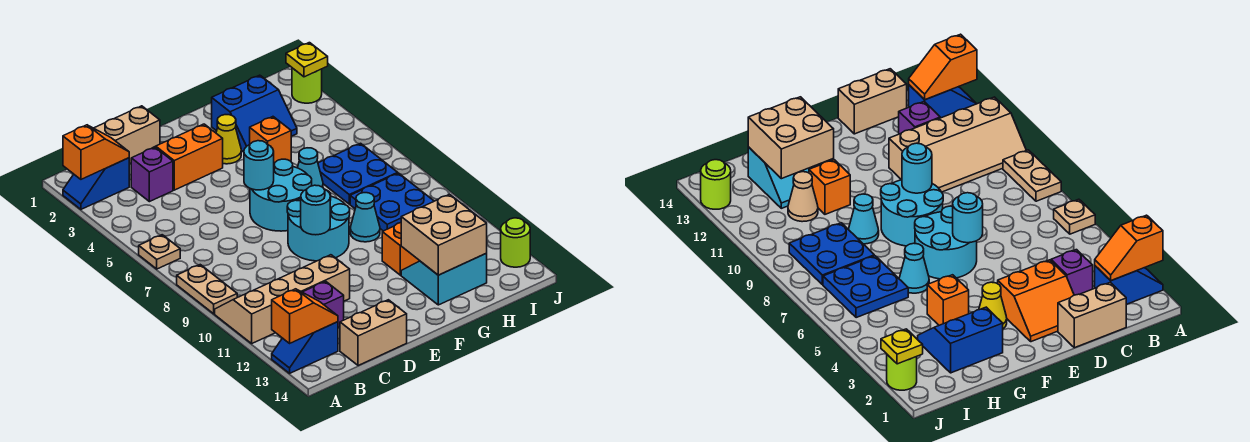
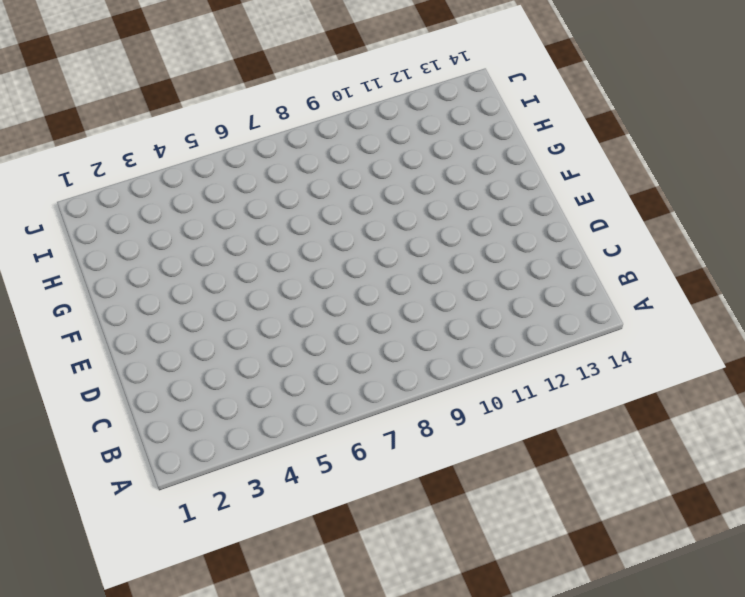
none -> blue 1x2 slope [63,158,129,209]
none -> tan 1x1 plate [139,235,180,269]
none -> tan 1x2 plate [177,265,237,314]
none -> tan 2x4 slope [215,255,350,343]

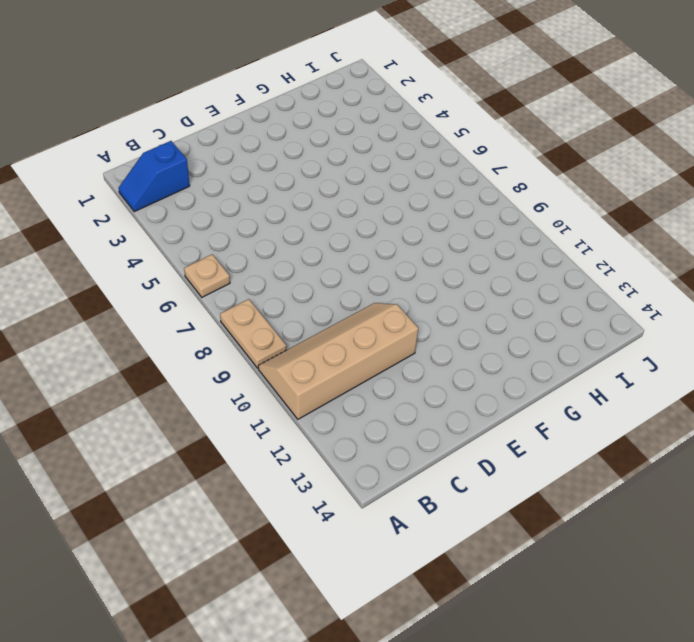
none -> blue 1x2 slope [272,322,338,373]
none -> tan 1x2 brick [94,106,160,164]
none -> purple 1x1 brick [131,147,173,202]
none -> purple 1x1 brick [303,281,344,327]

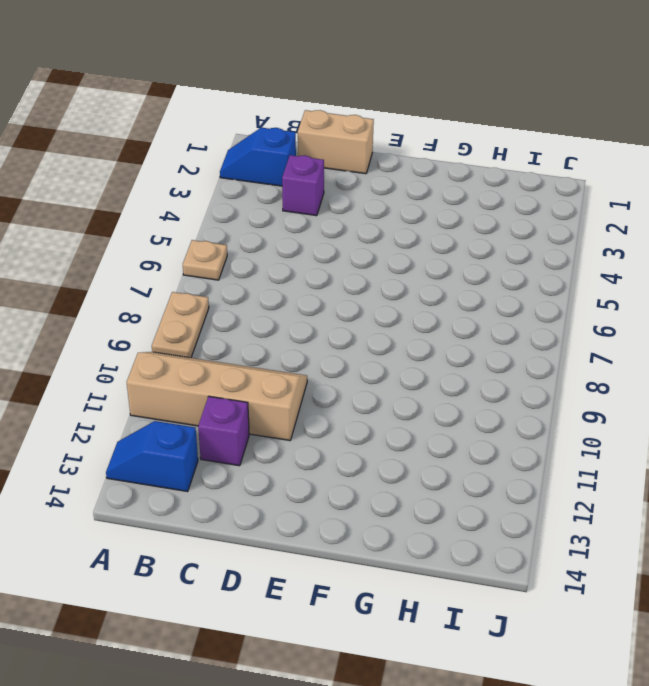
none -> tan 1x2 brick [340,300,407,366]
none -> orange 2x2 slope [153,124,223,190]
none -> cyan 2x2 round brick [250,159,312,231]
none -> cyan 2x2 round brick [287,191,350,261]

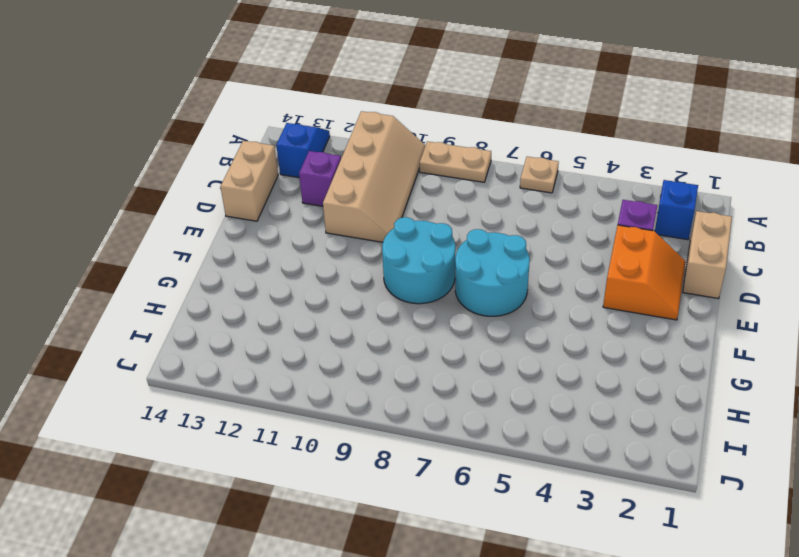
none -> yellow 1x1 cone [216,115,241,164]
none -> blue 2x2 slope [212,75,297,152]
none -> orange 1x1 brick [250,117,291,164]
none -> cyan 1x1 cone [298,148,323,187]

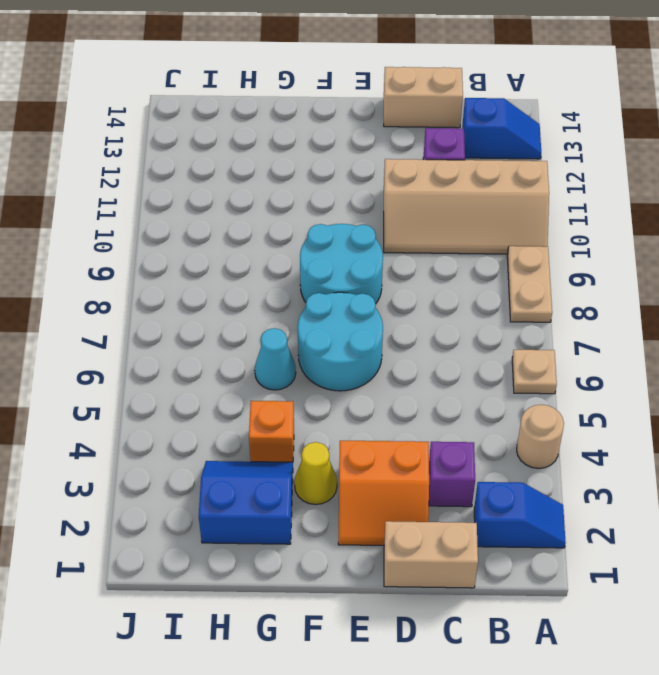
tan 1x1 round brick [517,405,564,468] -> none
none -> cyan 1x1 cone [350,193,380,242]
none -> orange 1x1 brick [382,223,420,275]
none -> cyan 2x2 slope [401,253,487,305]
none -> blue 2x2 plate [318,143,398,204]

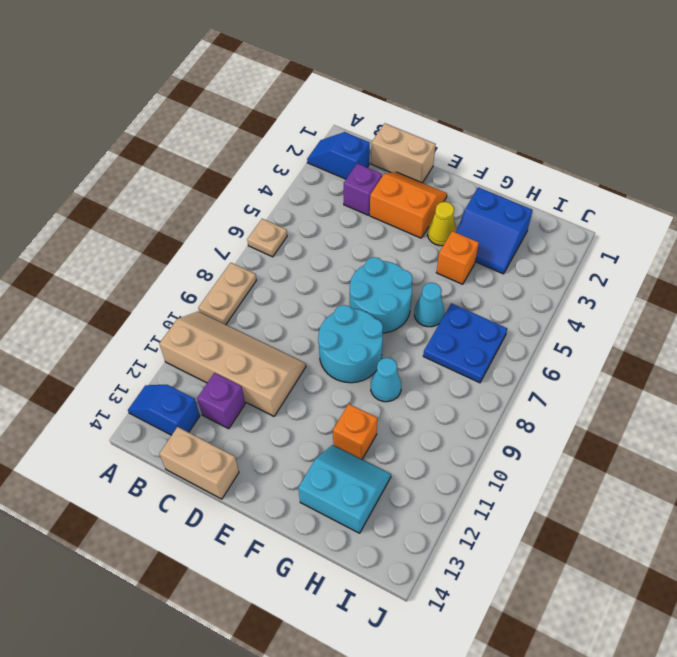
none -> blue 2x2 plate [350,173,434,231]
none -> tan 1x1 cone [788,172,818,222]
none -> lime 1x1 round brick [292,68,322,103]
none -> lime 1x1 round brick [501,218,530,267]

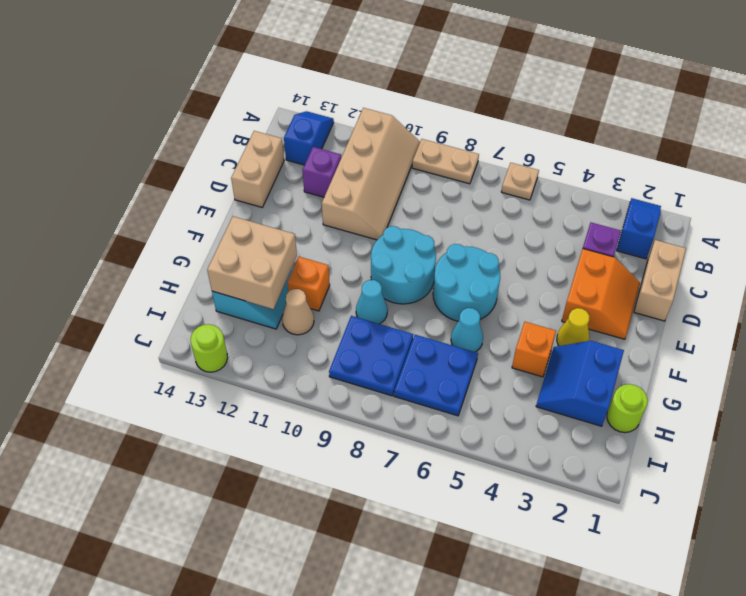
lime 1x1 round brick [607,384,648,433] -> lime 1x1 round brick moved to [292,68,322,103]
none -> orange 1x2 slope [63,125,129,179]
none -> orange 1x2 slope [272,289,338,343]
none -> cyan 1x1 round brick [244,141,274,190]
none -> cyan 1x1 round brick [301,185,330,235]

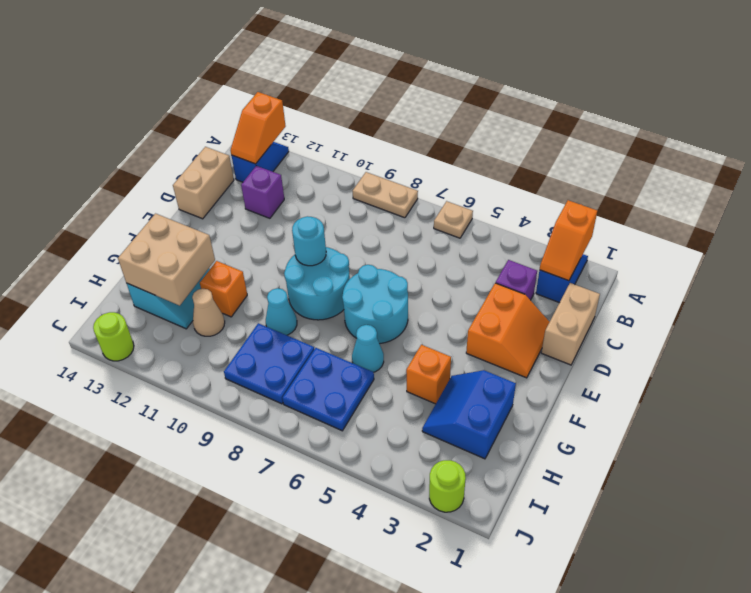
none -> tan 2x4 slope [215,255,350,343]
none -> yellow 1x1 cone [216,115,241,164]
none -> cyan 1x1 round brick [244,141,274,190]
none -> yellow 1x1 plate [286,43,328,77]

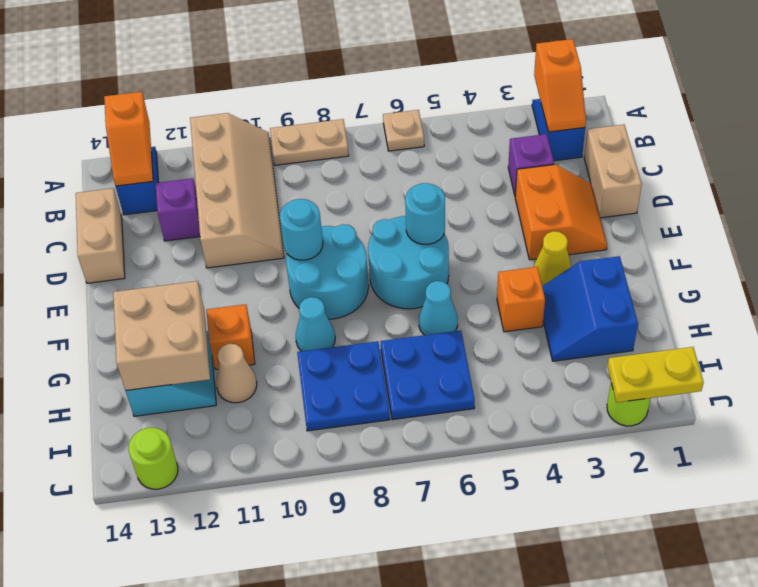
yellow 1x2 plate [607,347,704,402] -> yellow 1x1 plate [286,43,328,77]

